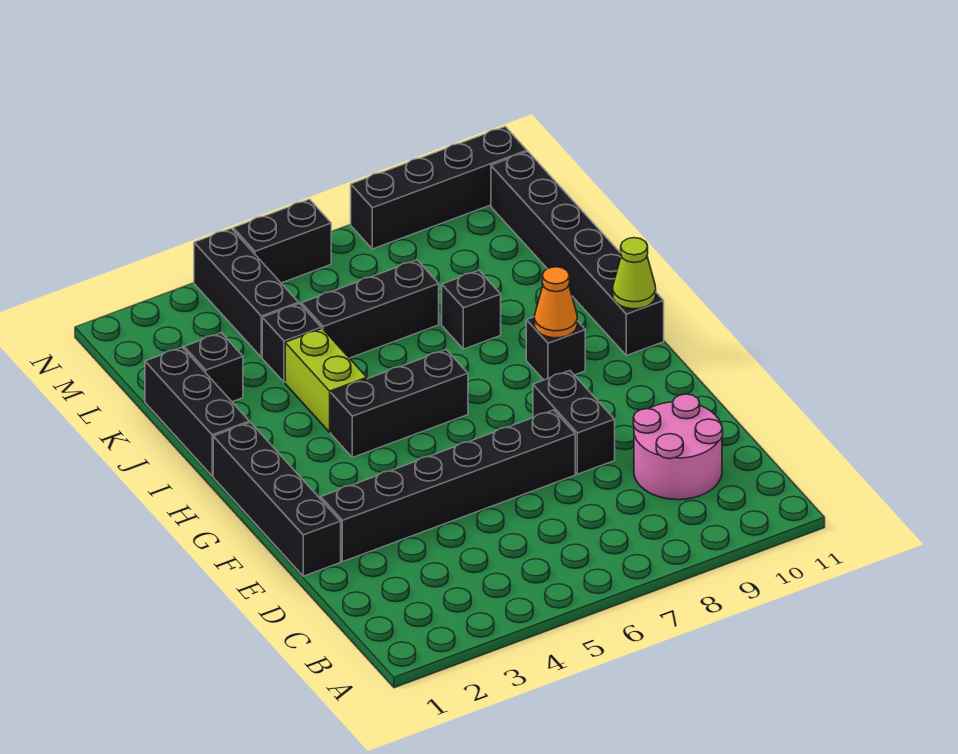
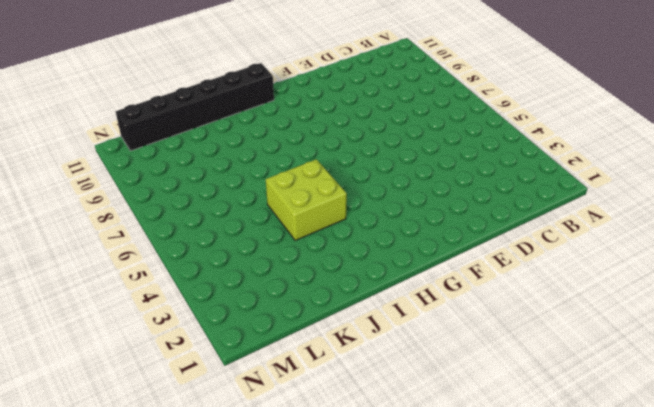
lime 2x2 brick [266,159,347,240] -> lime 1x2 brick [285,329,367,432]
none -> pink 2x2 round brick [633,394,723,500]
none -> black 1x4 brick [213,422,341,576]
none -> black 1x6 brick [321,410,575,562]

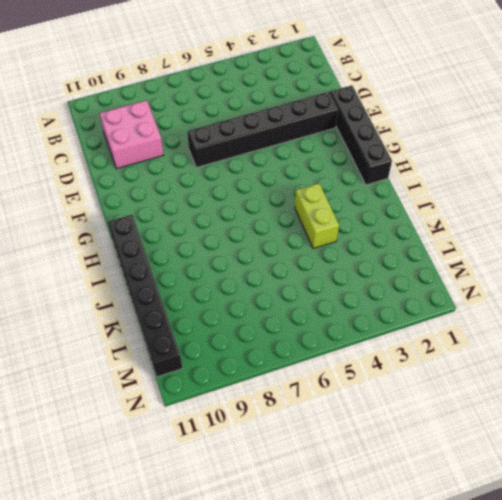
pink 2x2 brick [100,100,163,169] -> pink 2x2 round brick [633,394,723,500]
none -> black 1x2 brick [533,371,615,474]
none -> black 1x3 brick [331,350,468,457]
none -> black 1x1 brick [526,317,585,380]

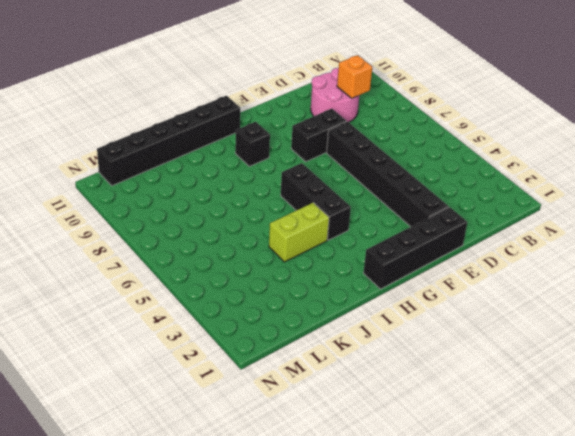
orange 1x1 brick [337,55,372,98] -> none
none -> black 1x3 brick [145,347,249,476]
none -> black 1x1 brick [442,270,501,349]
none -> black 1x1 brick [184,333,243,402]

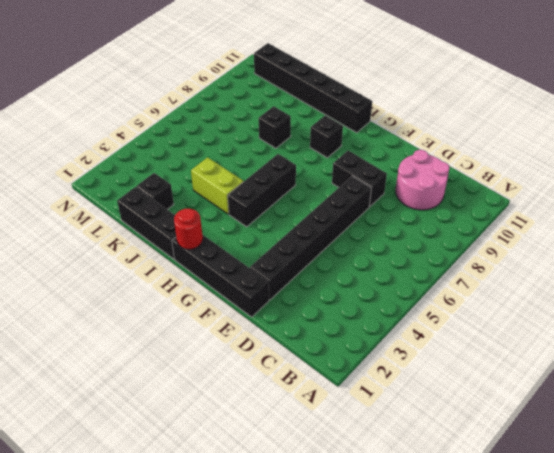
red 1x1 round brick [174,208,203,249] -> none
none -> black 1x1 brick [262,304,321,382]
none -> black 1x3 brick [302,260,439,358]
none -> black 1x3 brick [194,229,299,357]

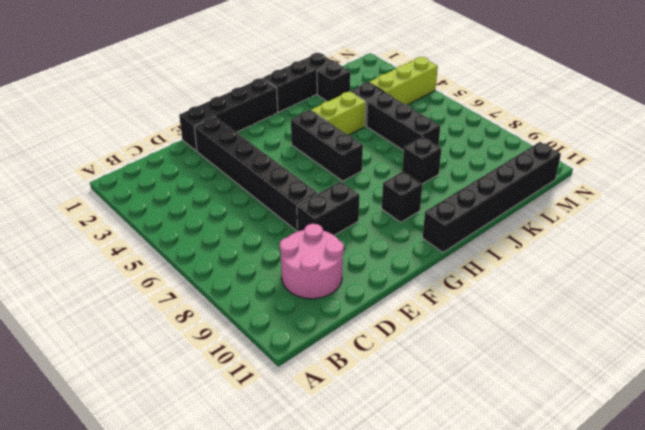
lime 1x3 brick [369,57,438,105] -> black 1x3 brick [194,229,299,357]
none -> black 1x2 brick [233,199,331,283]
none -> black 1x4 brick [351,127,527,249]
none -> orange 1x1 cone [534,267,577,338]

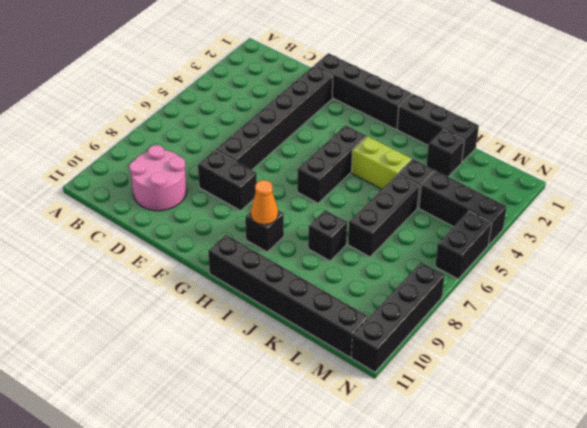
none -> lime 1x1 cone [613,238,656,309]

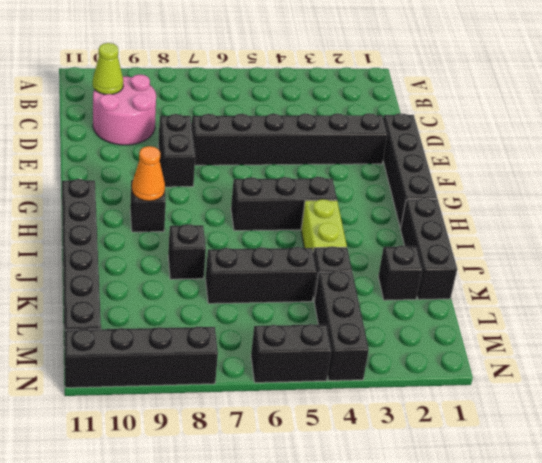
lime 1x1 cone [93,43,123,94] -> lime 1x1 cone moved to [613,238,656,309]

